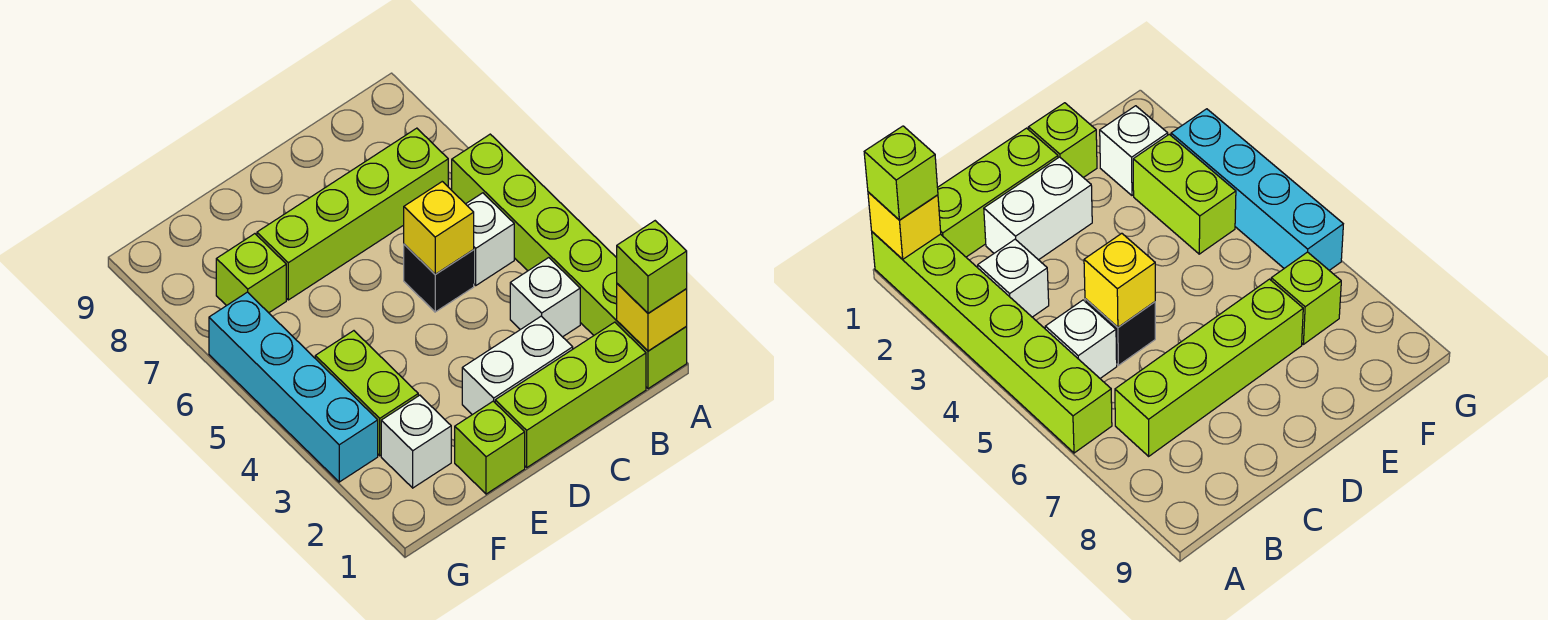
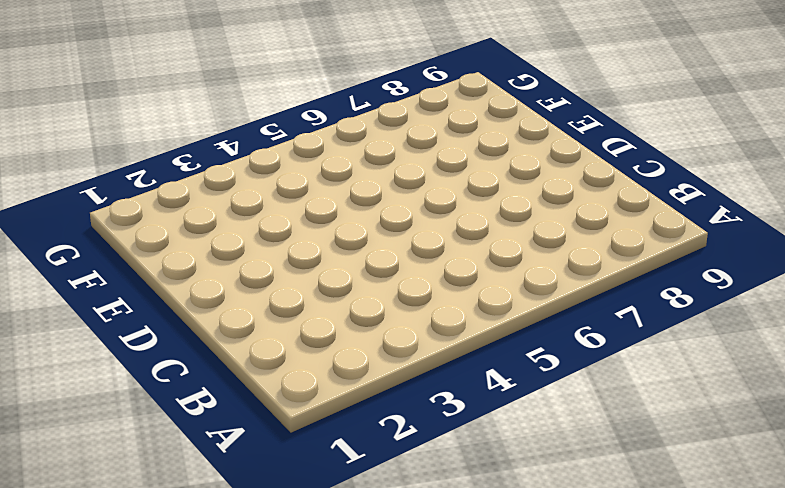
none -> lime 1x6 brick [452,134,687,389]
none -> lime 1x3 brick [495,322,646,467]
none -> white 1x1 brick [510,258,580,337]

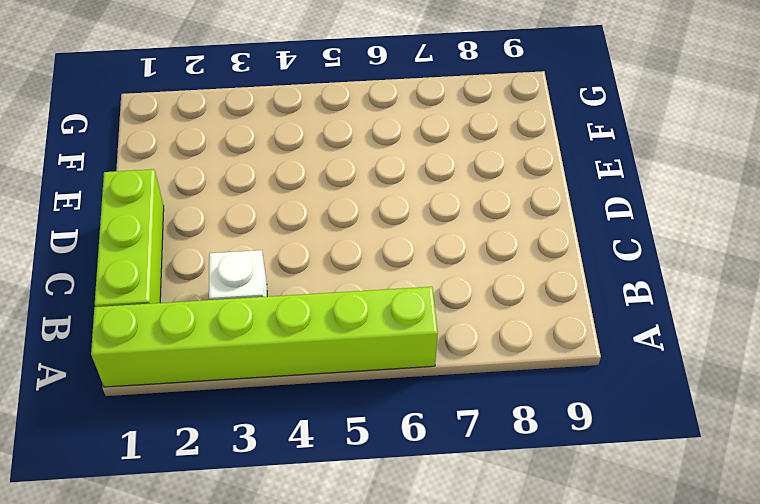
none -> white 1x1 brick [466,193,514,285]
none -> lime 1x4 brick [257,128,448,300]
none -> white 1x2 brick [462,316,573,415]

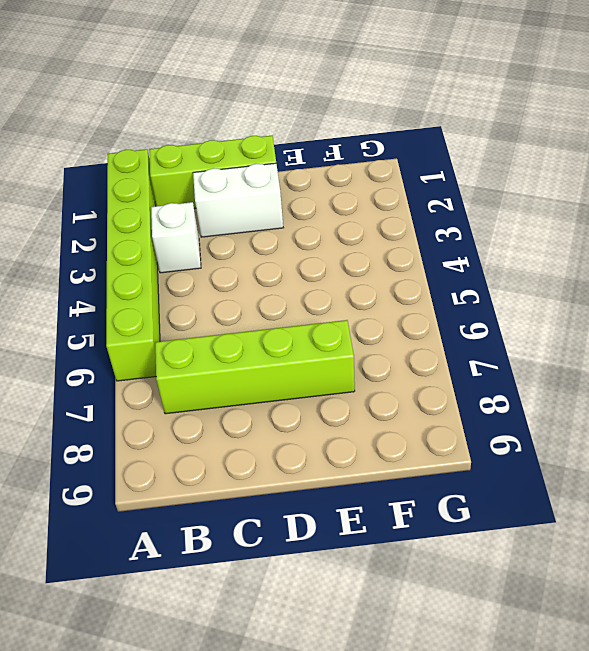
none -> white 1x1 brick [466,193,514,285]
none -> black 1x1 brick [404,244,474,312]
none -> lime 1x1 brick [455,401,525,494]

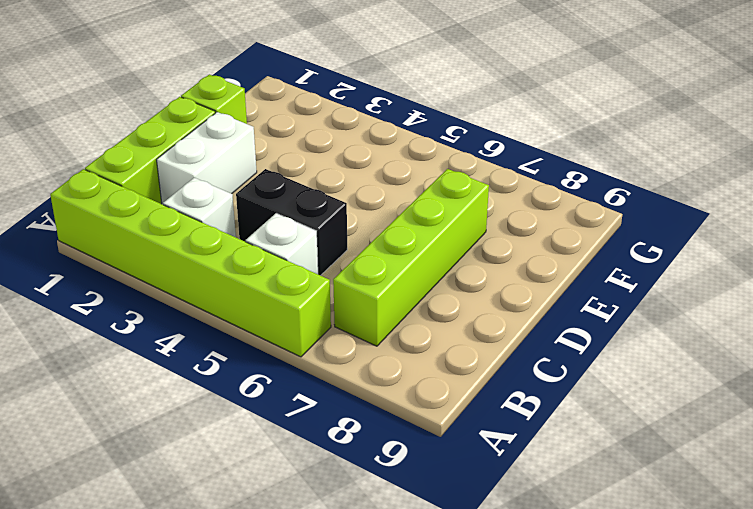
black 1x2 brick [236,169,347,276] -> black 1x1 brick [404,244,474,312]
none -> white 1x1 brick [381,395,451,488]
none -> lime 1x2 brick [315,331,418,456]
none -> lime 1x1 brick [216,234,286,313]

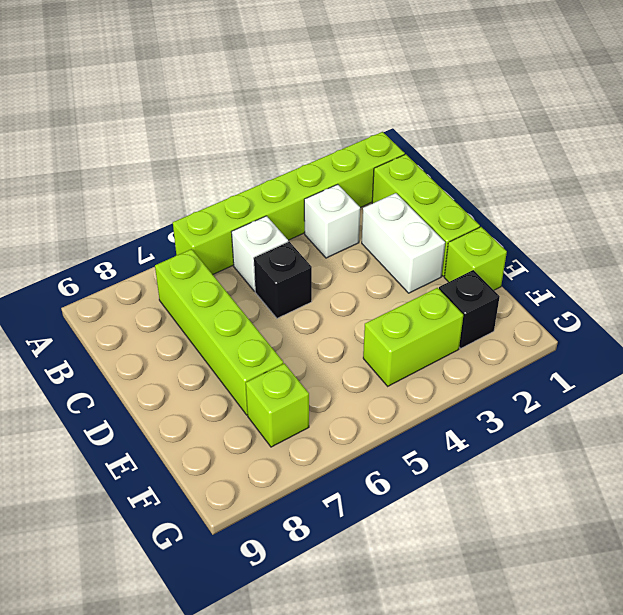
black 1x1 brick [439,270,500,348] -> white 1x1 brick [381,395,451,488]
none -> cyan 1x4 brick [209,292,378,482]
none -> yellow 1x1 brick [617,284,687,351]
none -> yellow 1x1 brick [404,182,474,274]

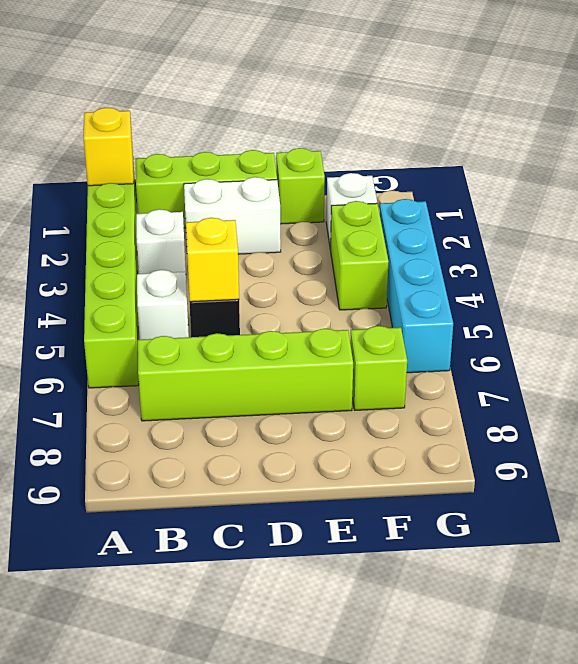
none -> lime 1x1 brick [617,221,687,313]

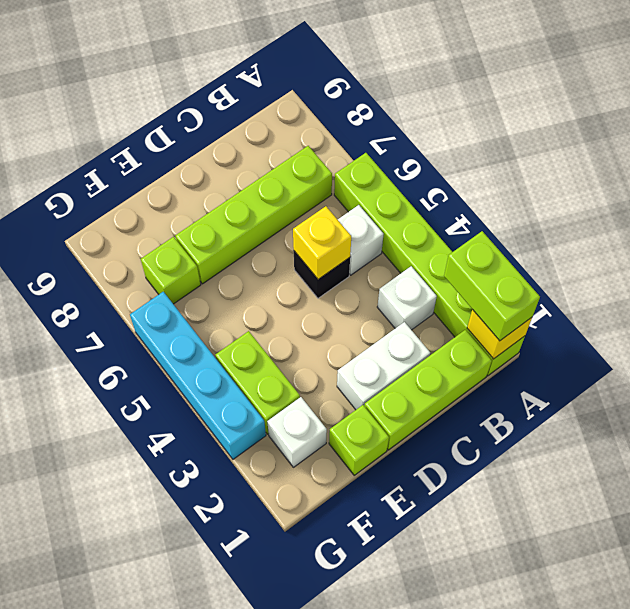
lime 1x2 brick [444,231,540,341] -> lime 1x1 brick [617,221,687,313]

